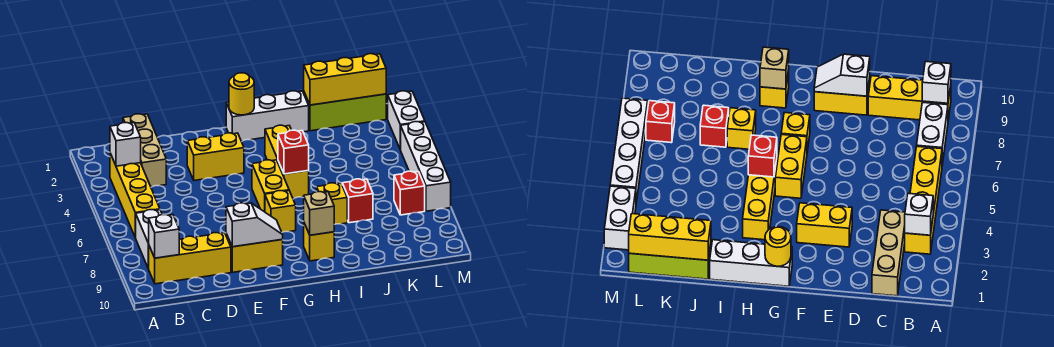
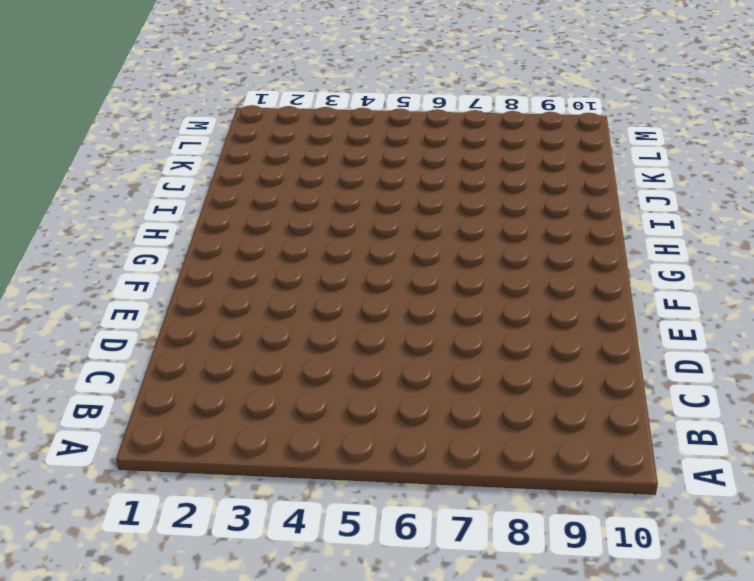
none -> yellow 1x4 brick [110,153,160,238]
none -> white 1x2 brick [136,210,162,268]
none -> yellow 1x3 brick [148,233,231,284]

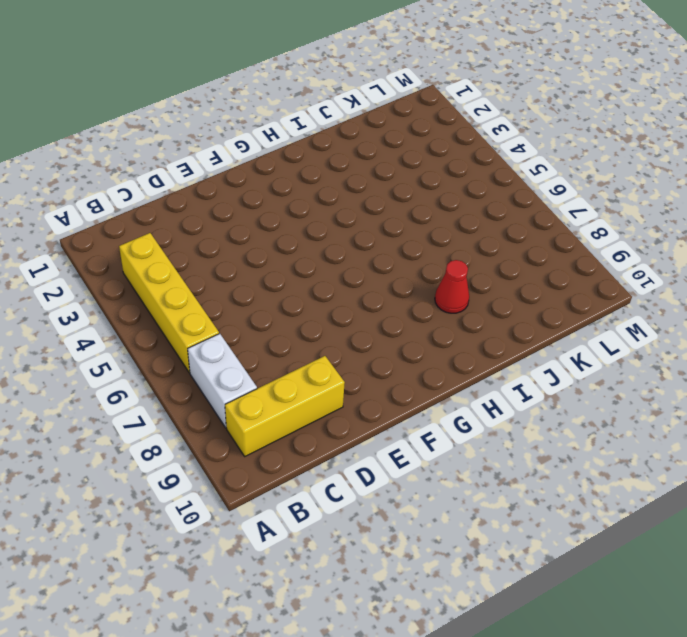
red 1x1 cone [435,260,469,313] -> none
none -> tan 1x3 brick [123,114,166,187]
none -> yellow 1x2 brick [187,133,244,180]
none -> yellow 1x2 brick [226,234,283,272]

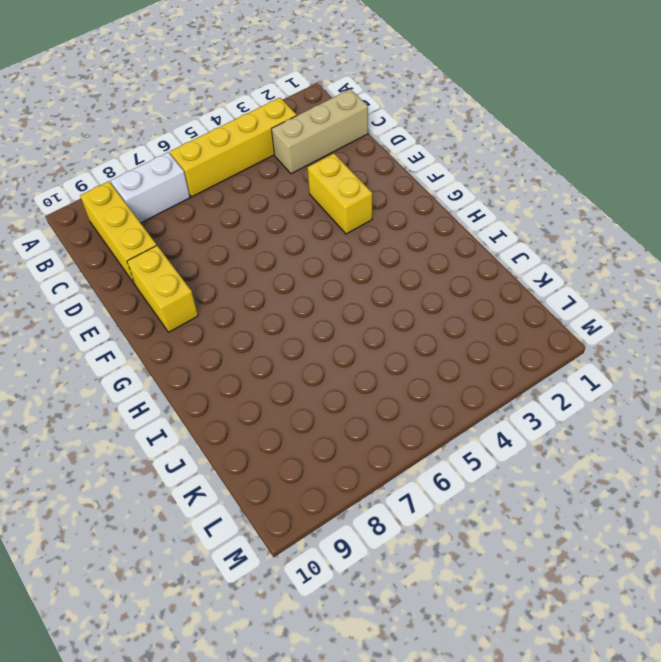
none -> white 1x3 brick [226,91,309,141]
none -> yellow 1x2 brick [252,160,289,212]
none -> yellow 1x1 brick [265,191,296,232]

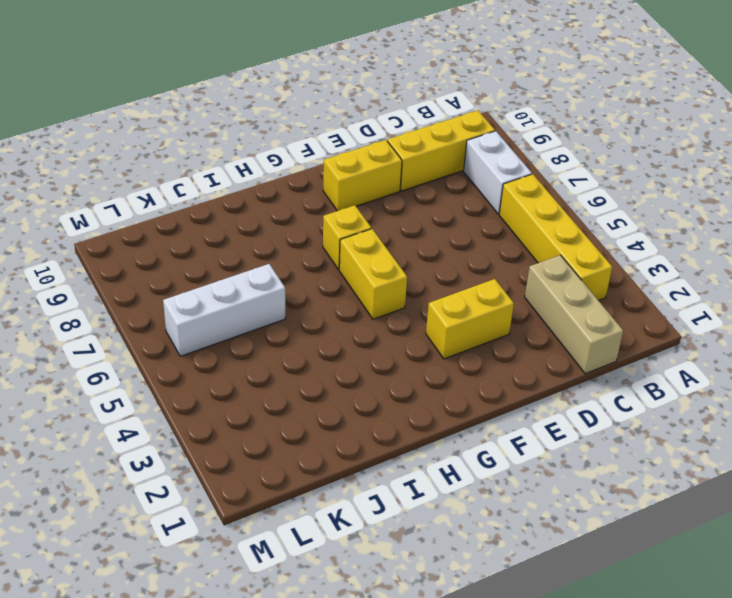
white 1x3 brick [163,264,285,356] -> white 1x3 brick moved to [226,91,309,141]
none -> yellow 1x3 brick [265,125,309,198]
none -> yellow 1x1 brick [304,223,334,261]
none -> yellow 1x1 brick [317,183,347,225]

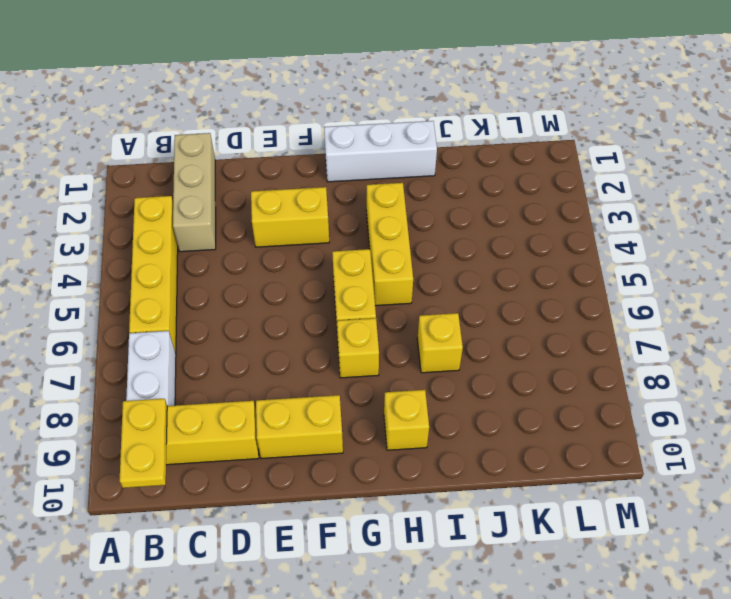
yellow 1x2 plate [120,399,167,488] -> white 1x1 brick [149,214,179,258]
none -> lime 1x3 brick [304,93,386,131]
none -> red 1x1 brick [342,179,373,223]
none -> red 1x1 brick [394,171,425,215]

